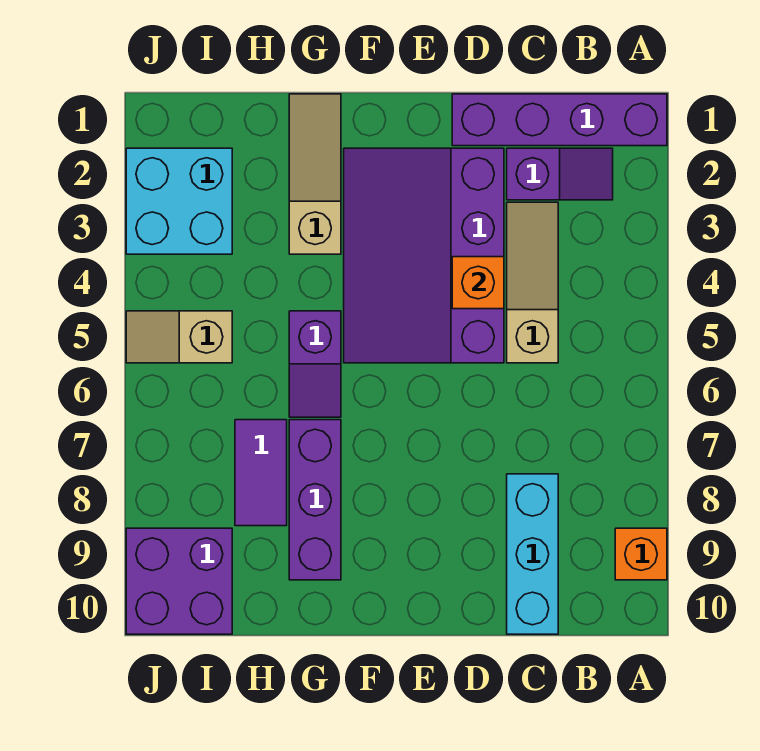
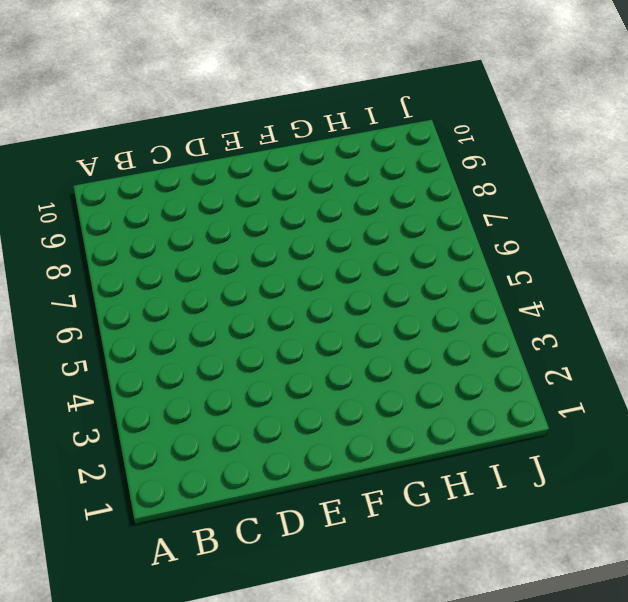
none -> purple 1x4 brick [452,94,667,146]
none -> orange 1x1 brick [615,528,667,580]
none -> purple 1x2 slope [507,148,613,200]

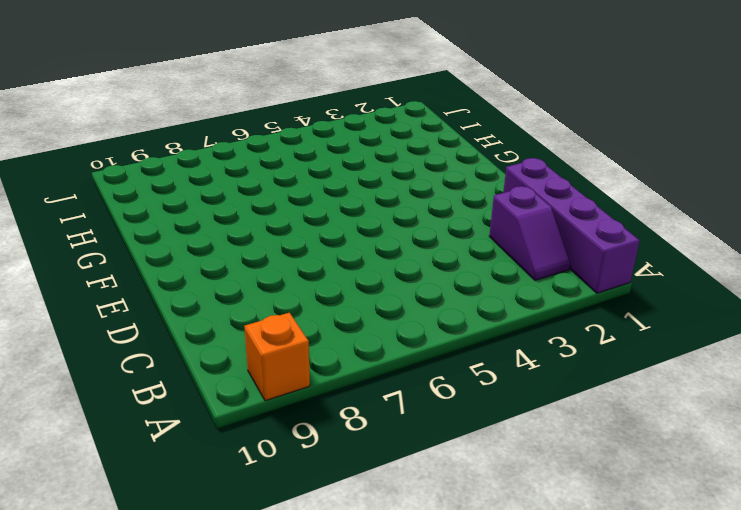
none -> tan 1x3 slope [507,202,558,363]
none -> cyan 1x3 brick [507,474,558,634]
none -> purple 3x4 slope [344,148,504,363]

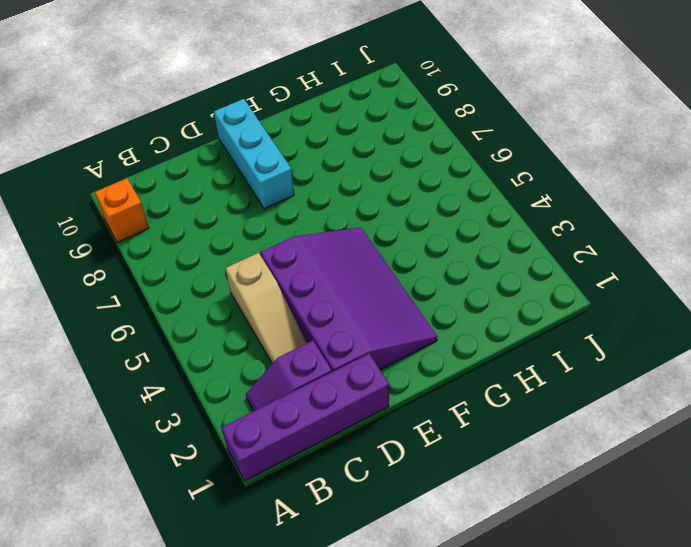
cyan 1x3 brick [214,99,294,209] -> cyan 1x3 brick moved to [507,474,558,634]
none -> tan 1x3 slope [289,94,341,254]
none -> purple 1x2 slope [289,311,341,417]
none -> purple 1x3 brick [289,420,341,580]

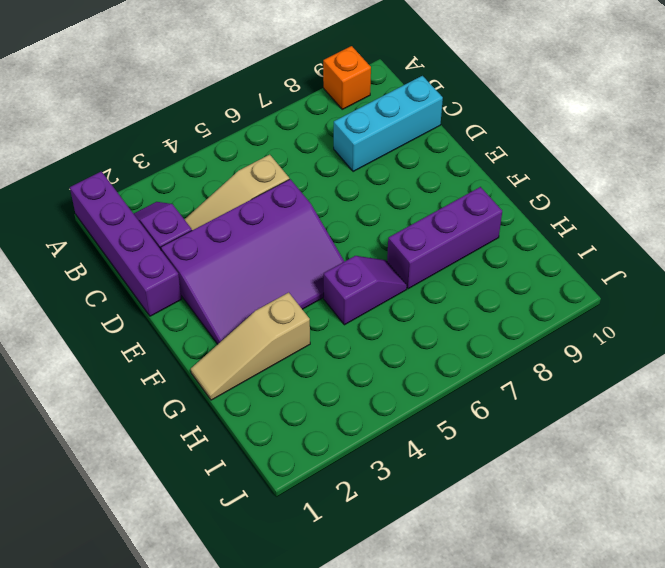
none -> purple 1x2 tile [235,420,287,526]
none -> cyan 2x2 brick [126,148,232,254]
none -> tan 1x2 slope [126,311,232,363]

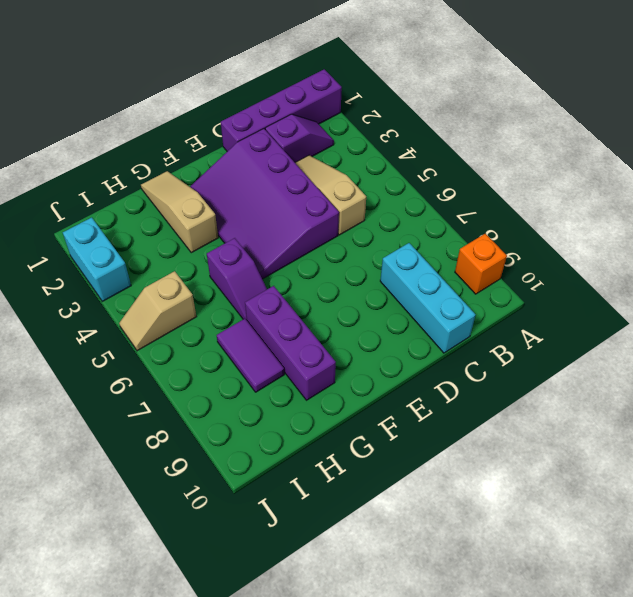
cyan 1x2 brick [63,217,131,301] -> cyan 2x2 brick [126,148,232,254]
none -> purple 2x2 brick [126,528,232,634]
none -> orange 1x1 brick [452,257,504,309]

